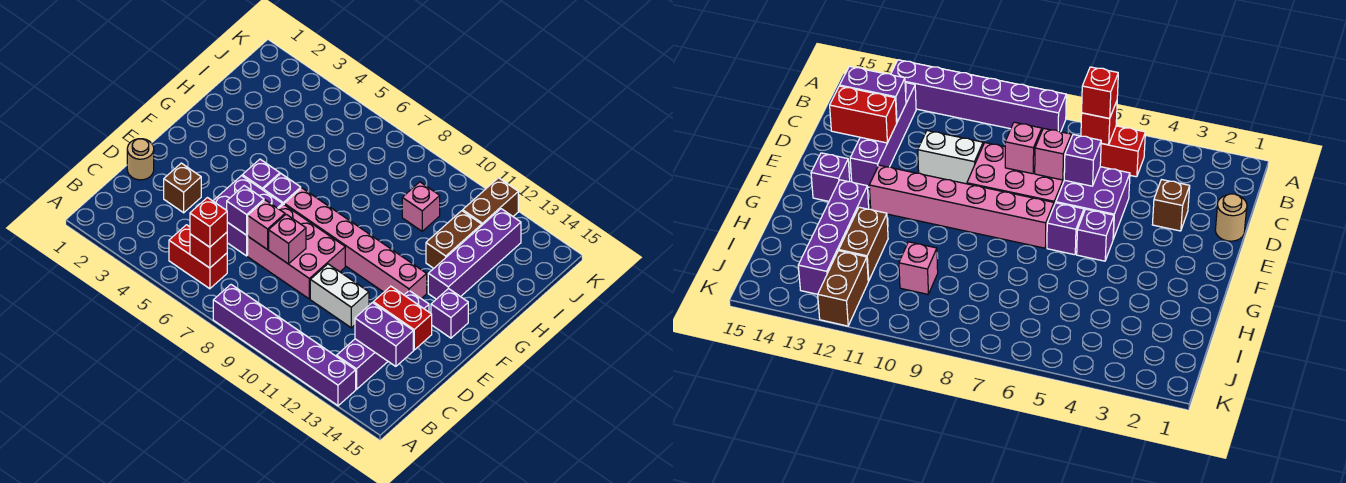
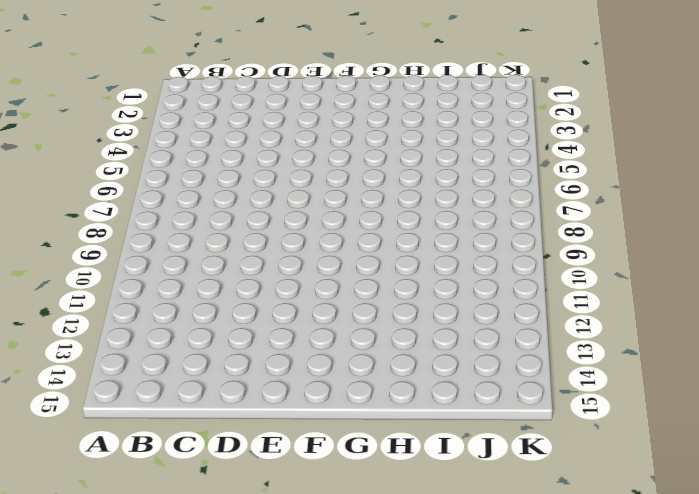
none -> purple 1x6 brick [213,285,356,406]
none -> red 1x2 brick [169,225,227,289]
none -> purple 1x4 brick [337,291,429,389]

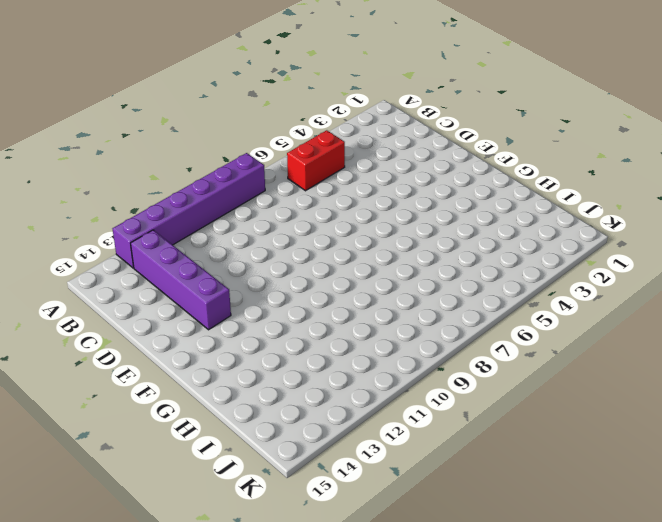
none -> tan 1x1 round brick [127,139,154,180]
none -> brown 1x1 brick [164,163,201,213]
none -> purple 2x2 brick [213,176,282,256]

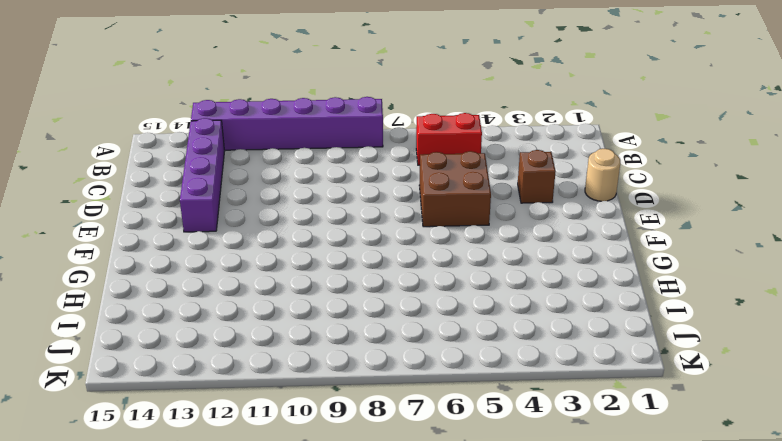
brown 2x2 brick [419,151,491,227] -> purple 2x2 brick [213,176,282,256]
none -> pink 2x3 brick [248,204,345,299]
none -> white 1x2 brick [310,264,369,328]
none -> purple 1x1 brick [242,159,280,190]

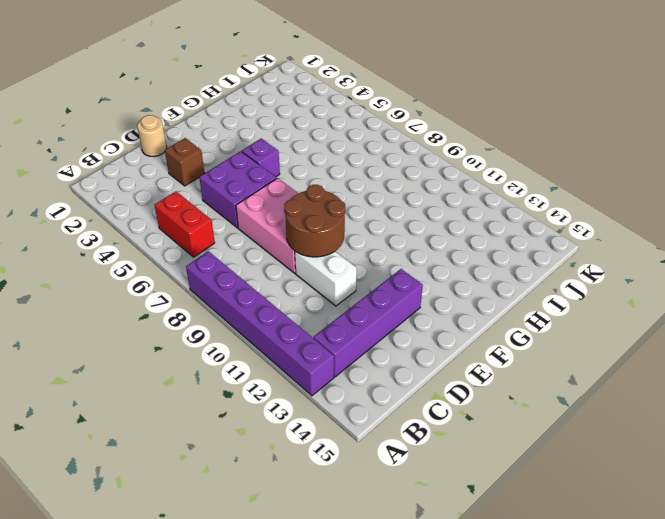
brown 2x2 round brick [284,185,345,257] -> none
none -> purple 1x1 brick [263,174,301,205]
none -> pink 1x6 brick [284,188,427,299]
none -> purple 1x1 brick [431,288,468,338]

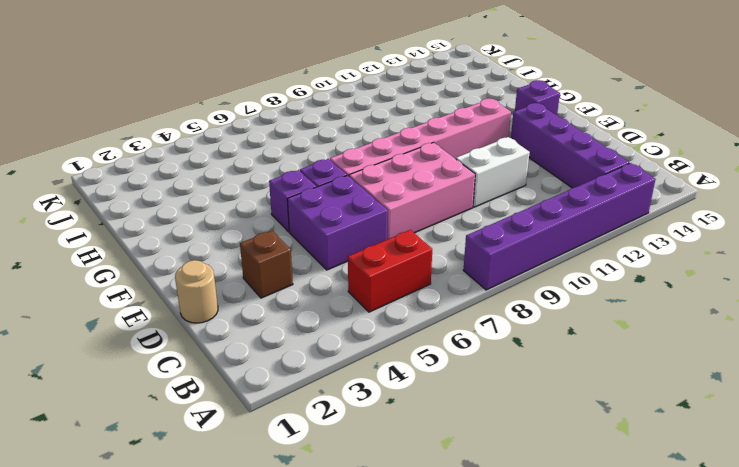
none -> purple 1x4 brick [428,209,521,299]
none -> brown 1x2 brick [426,211,482,268]
none -> pink 1x1 brick [402,182,440,231]

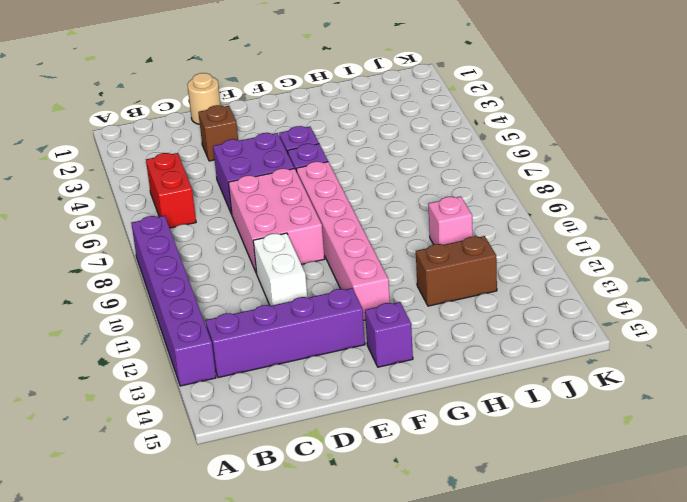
none -> purple 1x4 brick [428,209,521,299]
none -> brown 1x2 brick [463,178,518,225]
none -> red 1x1 brick [190,232,227,268]

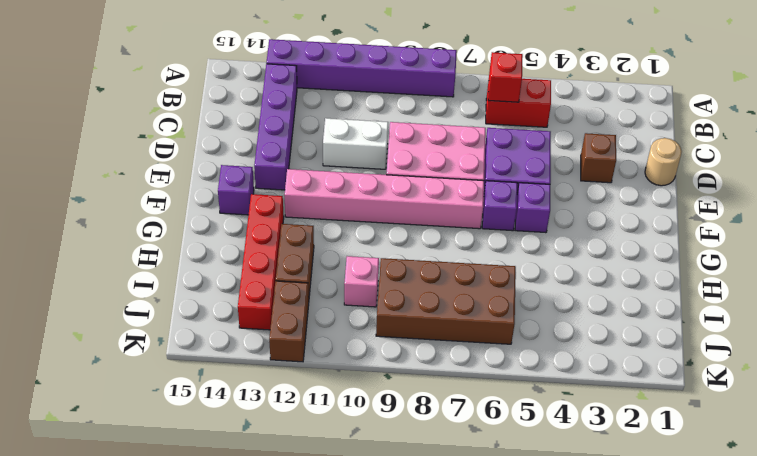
red 1x4 brick [238,194,284,330] -> purple 1x4 brick [428,209,521,299]
brown 2x4 brick [376,258,516,344] -> none
none -> purple 1x2 brick [355,302,413,366]
none -> purple 1x1 brick [227,186,264,235]
none -> pink 1x1 brick [247,200,285,249]

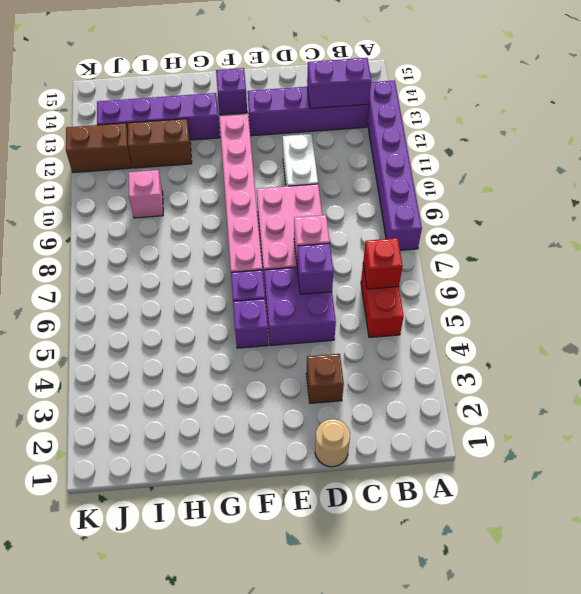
purple 1x2 brick [307,58,371,108] -> purple 1x2 brick turned to [355,302,413,366]
none -> pink 1x1 brick [269,214,306,264]
none -> red 1x2 brick [373,286,432,350]
none -> red 1x1 brick [190,198,227,247]

